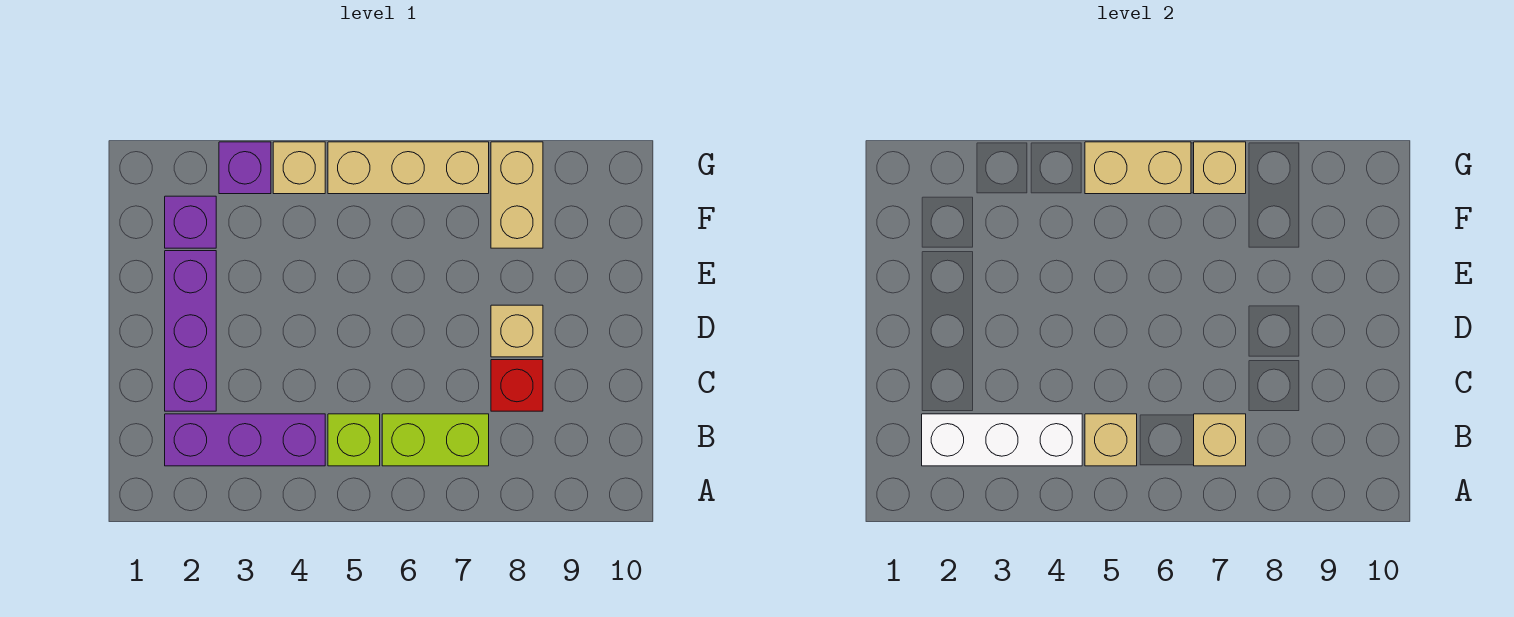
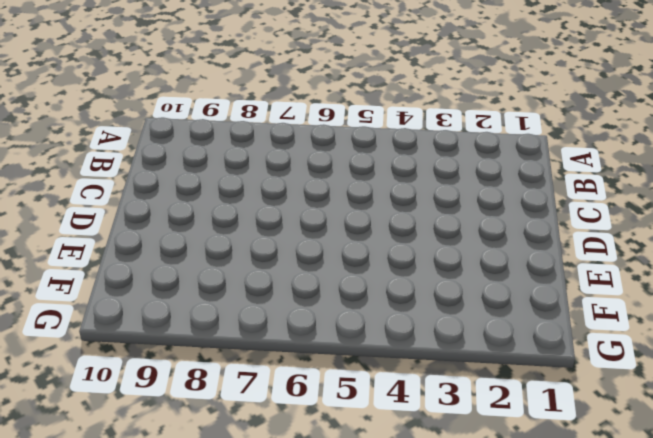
none -> purple 1x3 brick [165,414,325,466]
none -> lime 1x1 brick [328,414,380,466]
none -> lime 1x2 brick [382,414,489,466]

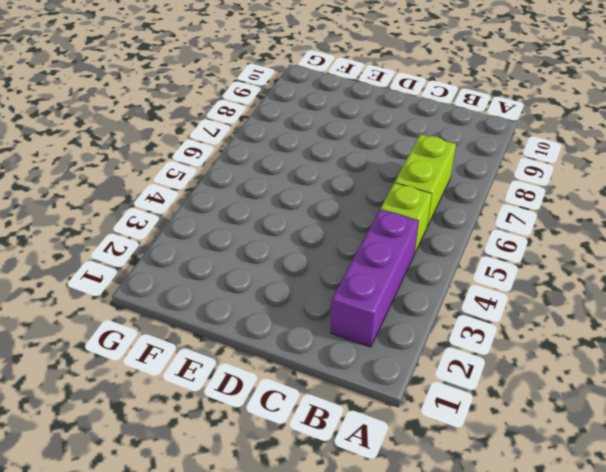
none -> purple 1x3 brick [165,251,216,411]
none -> red 1x1 brick [491,360,543,411]
none -> tan 1x1 brick [491,305,543,357]

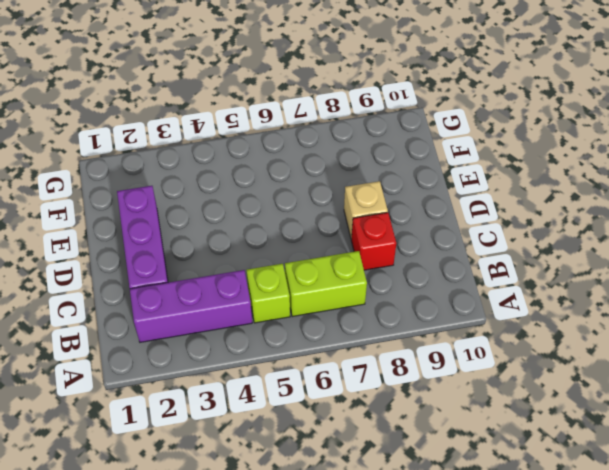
none -> purple 1x1 brick [165,196,216,248]
none -> tan 1x2 brick [491,142,543,248]
none -> purple 1x1 brick [219,142,271,194]

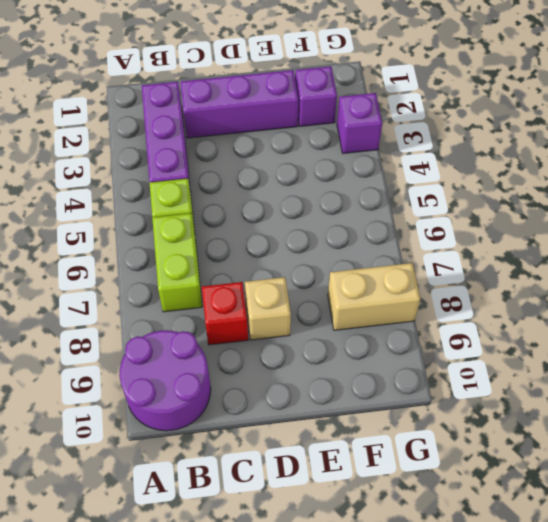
purple 2x2 round brick [119,330,211,431] -> none
none -> tan 1x1 brick [273,142,325,194]
none -> tan 1x3 brick [328,142,489,194]
none -> white 1x3 brick [922,414,1082,466]

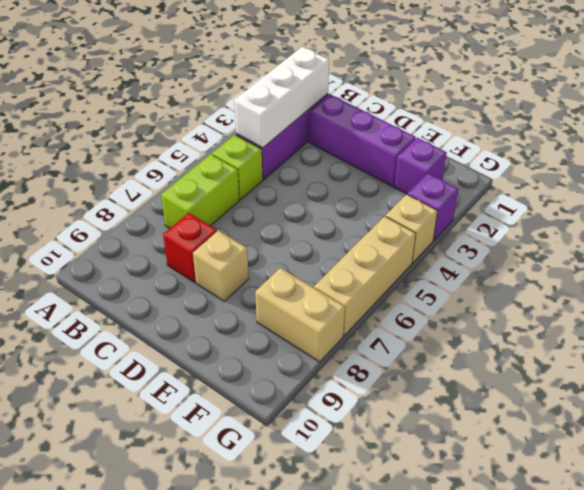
none -> tan 1x1 brick [1085,414,1137,466]
none -> tan 1x1 brick [1194,414,1246,466]
none -> tan 1x2 brick [1085,142,1191,194]

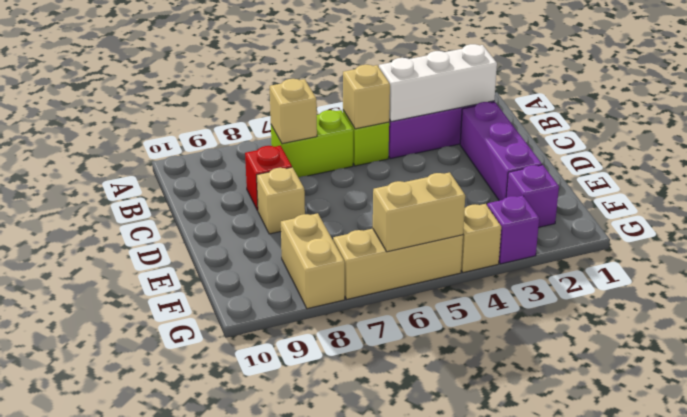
none -> tan 1x1 brick [1194,142,1246,194]

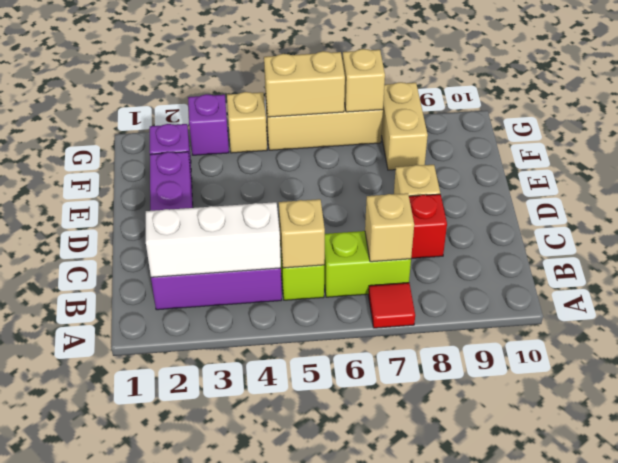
red 1x1 tile [368,283,415,328] -> none

